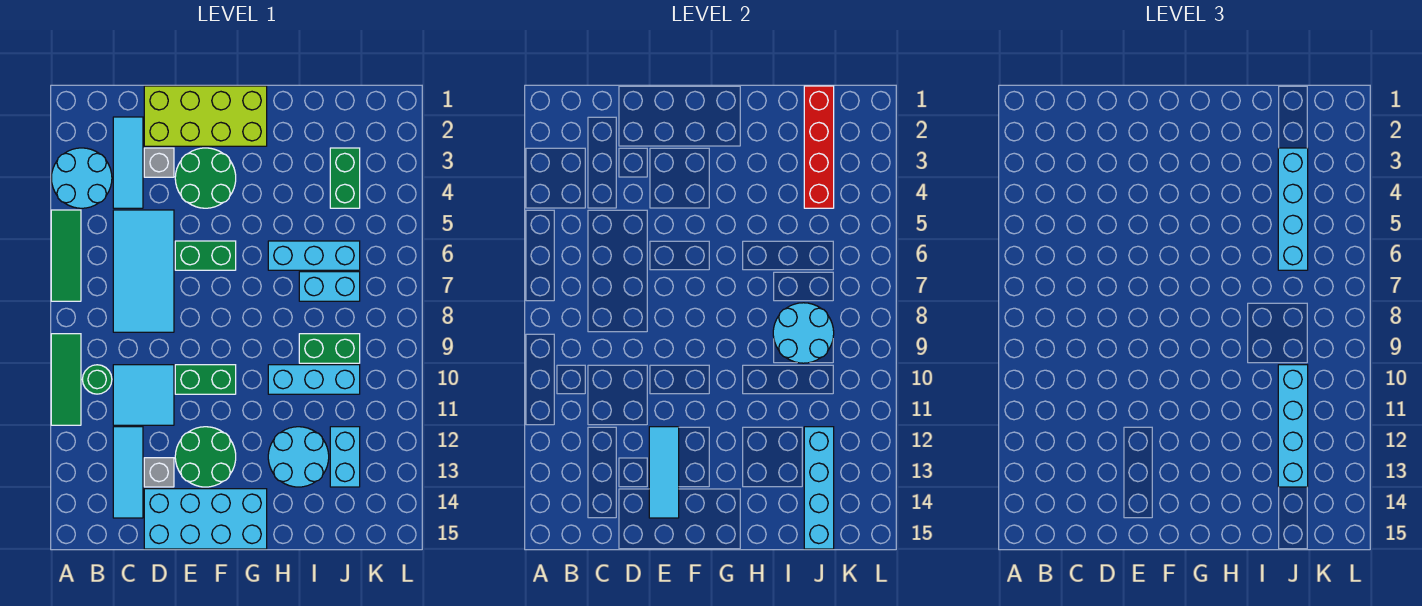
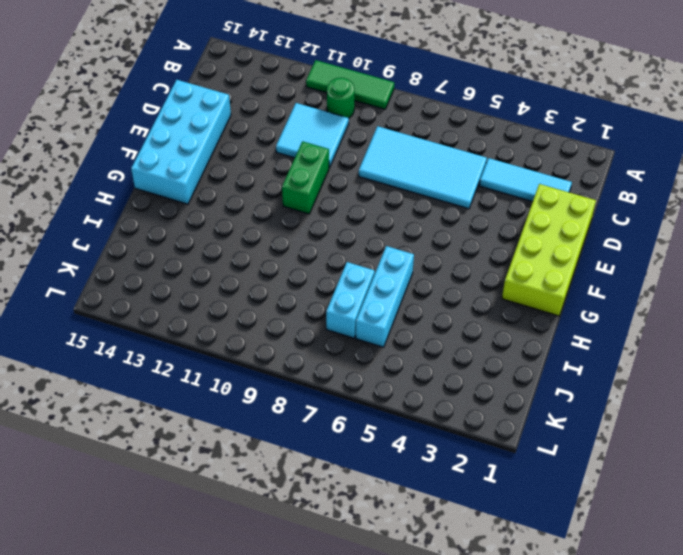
none -> cyan 2x2 round brick [51,148,112,208]
none -> green 1x3 tile [51,210,81,301]
none -> cyan 1x3 tile [113,427,143,518]

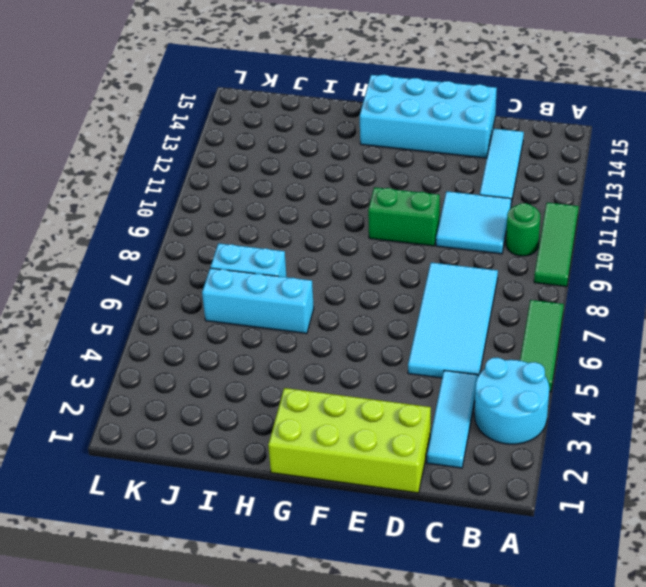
none -> grey 1x1 brick [144,148,174,177]
none -> grey 1x1 brick [144,458,174,487]
none -> green 2x2 round brick [175,148,236,208]

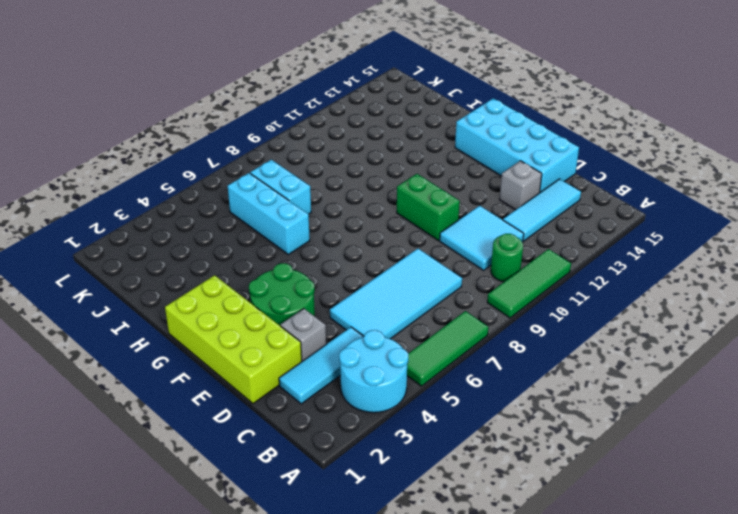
none -> green 1x2 brick [175,241,236,270]
none -> green 2x2 round brick [175,427,236,487]
none -> cyan 1x3 brick [268,365,360,394]

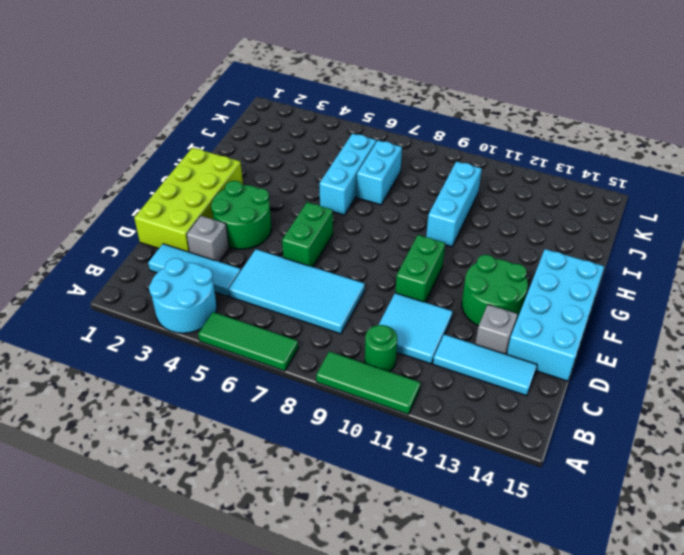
none -> cyan 2x2 round brick [268,427,329,487]
none -> green 1x2 brick [299,334,360,363]
none -> green 1x2 brick [330,148,360,208]

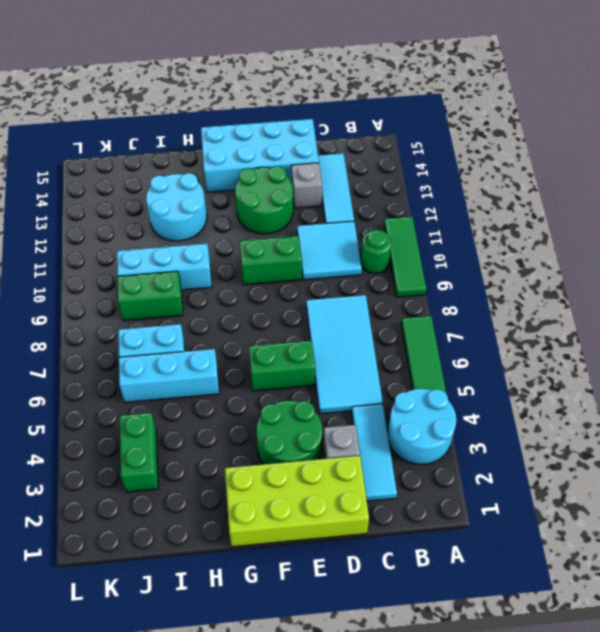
none -> cyan 1x2 brick [330,427,360,487]
none -> cyan 1x3 tile [649,427,679,518]
none -> cyan 2x2 round brick [773,303,834,363]

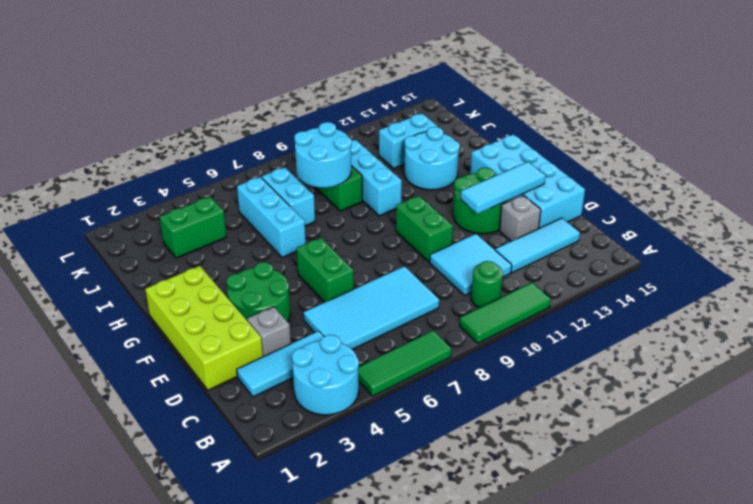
none -> red 1x4 brick [804,86,834,208]
none -> cyan 1x4 brick [804,427,834,549]
none -> cyan 1x4 brick [1278,148,1308,270]

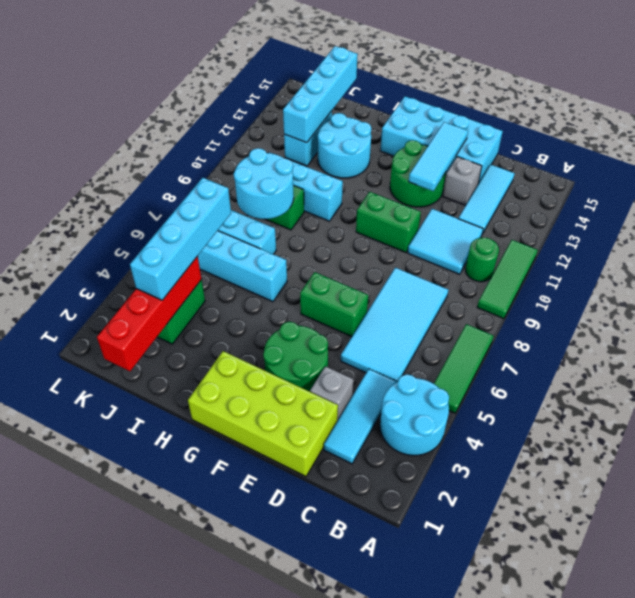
none -> cyan 1x4 brick [1278,365,1308,487]

